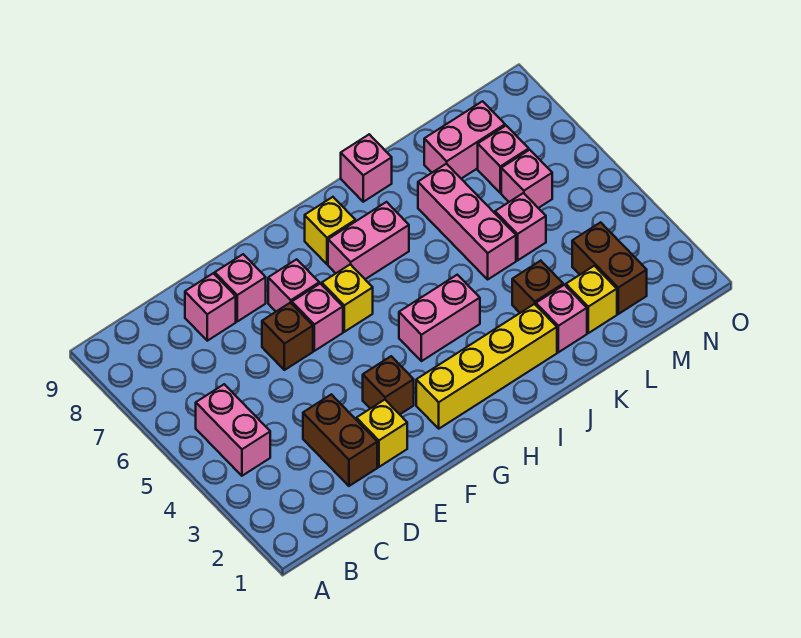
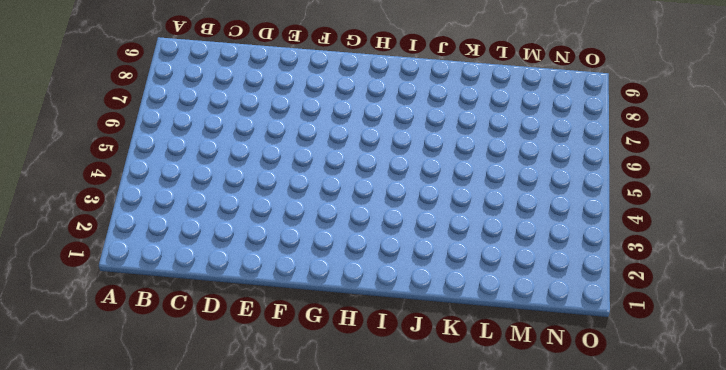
none -> pink 1x2 brick [196,384,270,476]
none -> brown 1x2 brick [303,394,377,486]
none -> pink 1x1 brick [185,273,236,341]

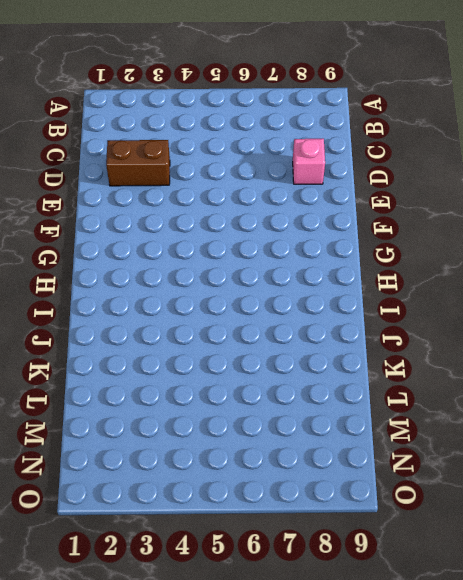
none -> pink 1x2 brick [196,384,270,476]
none -> yellow 1x1 brick [356,400,407,467]
none -> brown 1x1 brick [262,303,313,370]

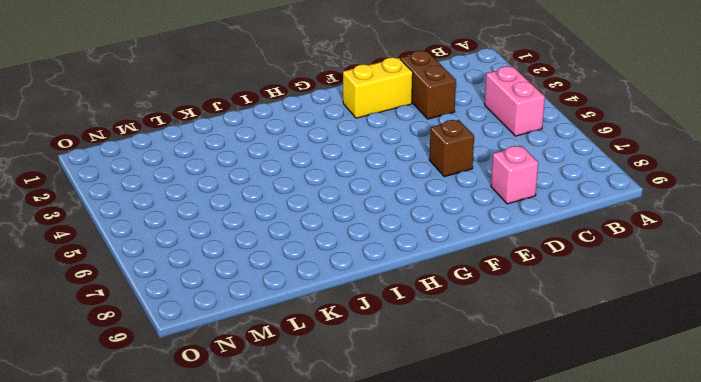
yellow 1x2 brick [343,57,413,118] -> yellow 1x1 brick [356,400,407,467]
none -> pink 1x1 brick [215,254,266,321]
none -> brown 1x1 brick [363,356,414,414]
none -> pink 1x1 brick [292,284,343,351]

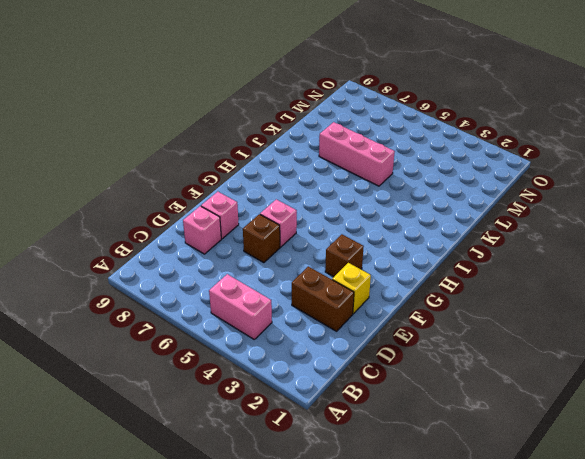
none -> pink 1x1 brick [268,259,319,311]
none -> yellow 1x4 brick [416,304,557,429]
none -> yellow 1x1 brick [322,264,373,332]

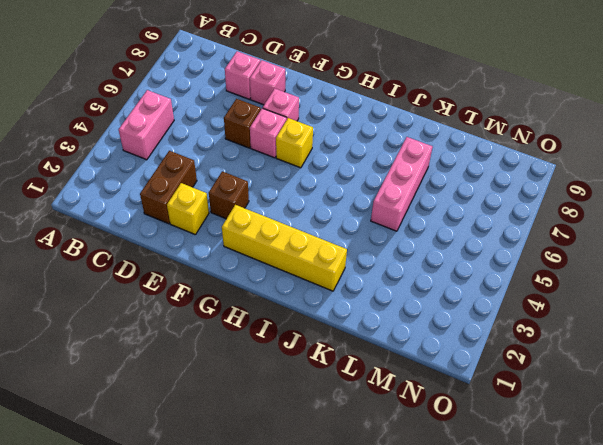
none -> pink 1x2 brick [399,275,480,361]
none -> pink 1x2 brick [328,202,409,279]
none -> yellow 1x1 brick [305,197,355,264]

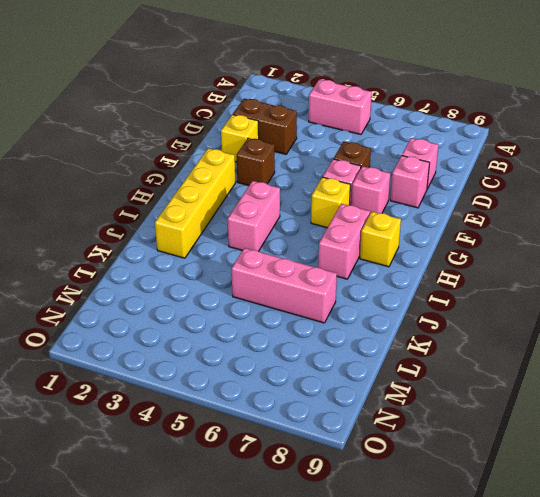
none -> pink 1x1 brick [341,134,392,202]
none -> pink 1x1 brick [536,285,587,352]
none -> brown 1x1 brick [512,261,563,313]

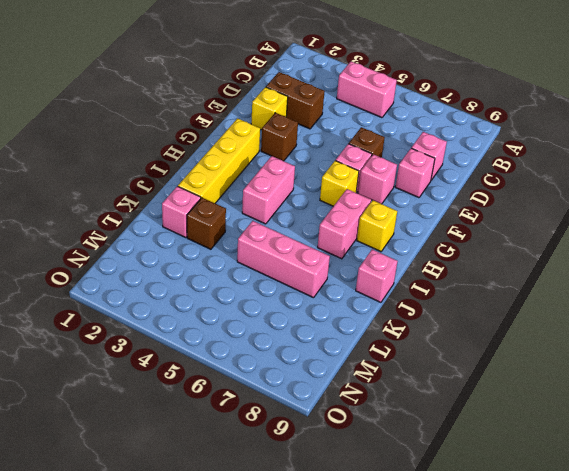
none -> yellow 1x1 brick [566,266,617,333]
none -> pink 1x1 brick [495,193,546,260]
none -> pink 1x2 brick [424,101,505,179]

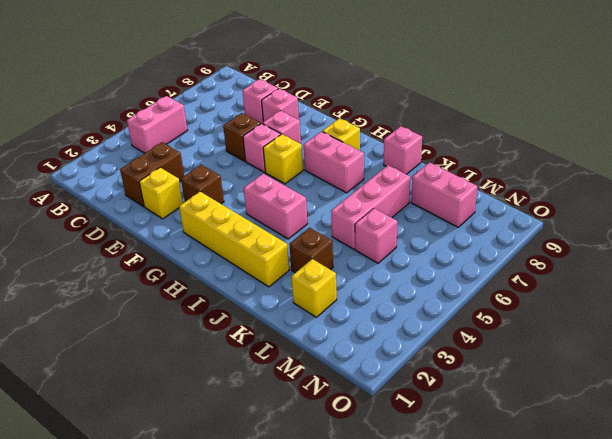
none -> pink 1x1 brick [536,285,587,352]
none -> brown 1x2 brick [572,222,647,314]
none -> pink 1x1 brick [501,150,552,208]

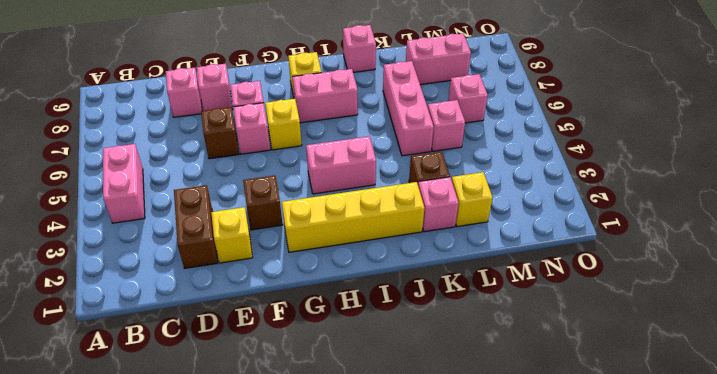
none -> brown 1x2 brick [572,222,647,314]
none -> pink 1x1 brick [478,126,529,193]

